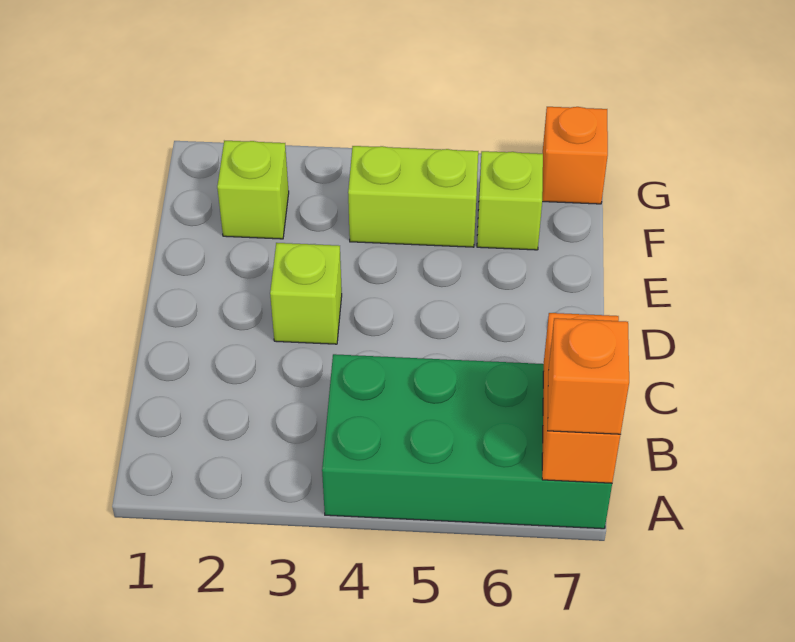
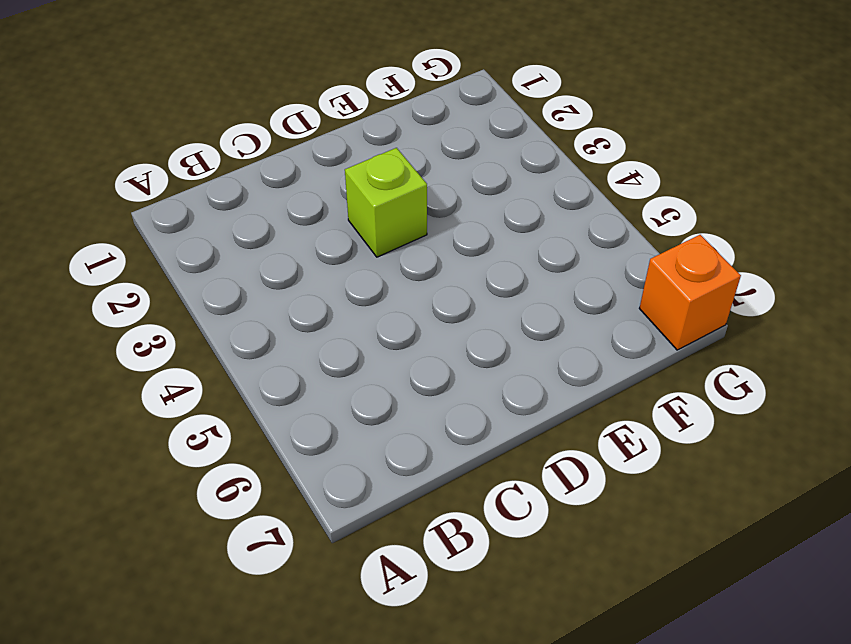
none -> green 2x4 brick [322,354,612,529]
none -> lime 1x1 brick [217,141,289,239]

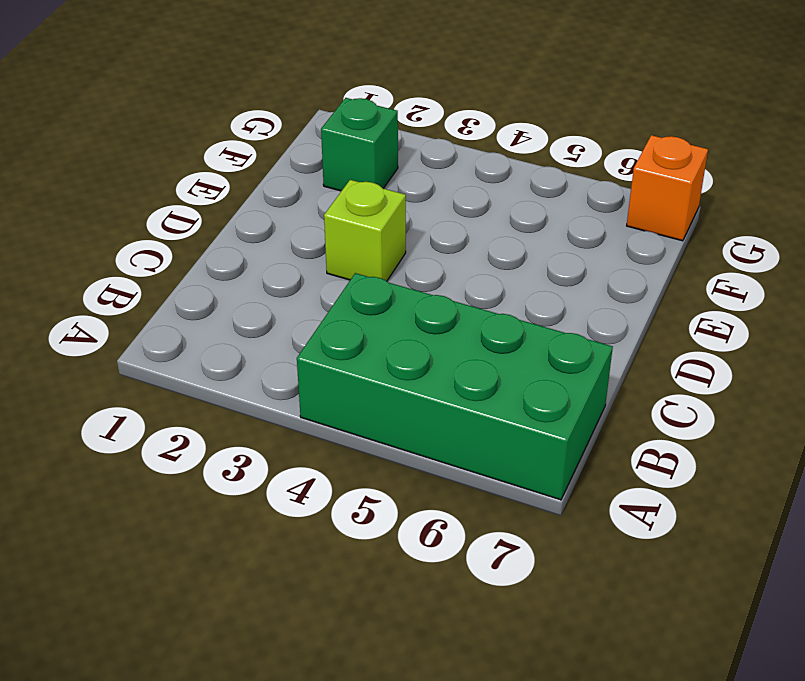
green 1x1 brick [321,98,398,191] -> lime 1x1 brick [217,141,289,239]
none -> lime 1x2 brick [348,146,478,247]
none -> lime 1x1 brick [477,151,543,250]

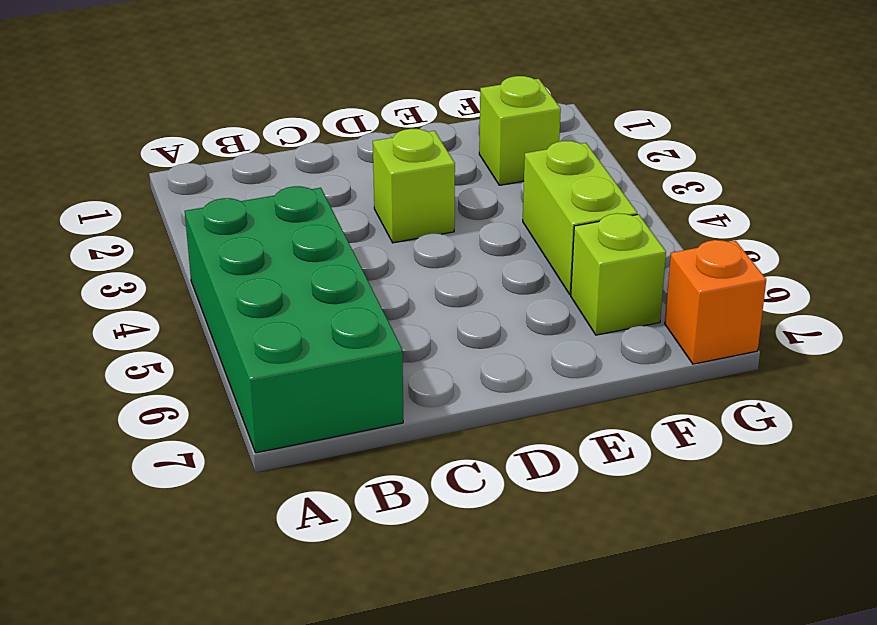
none -> orange 1x2 brick [542,313,620,483]
none -> orange 1x1 brick [548,318,629,434]

